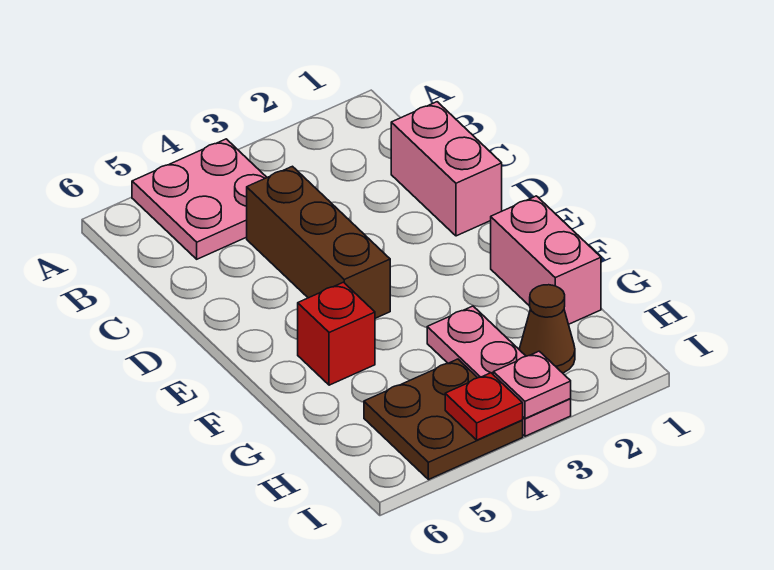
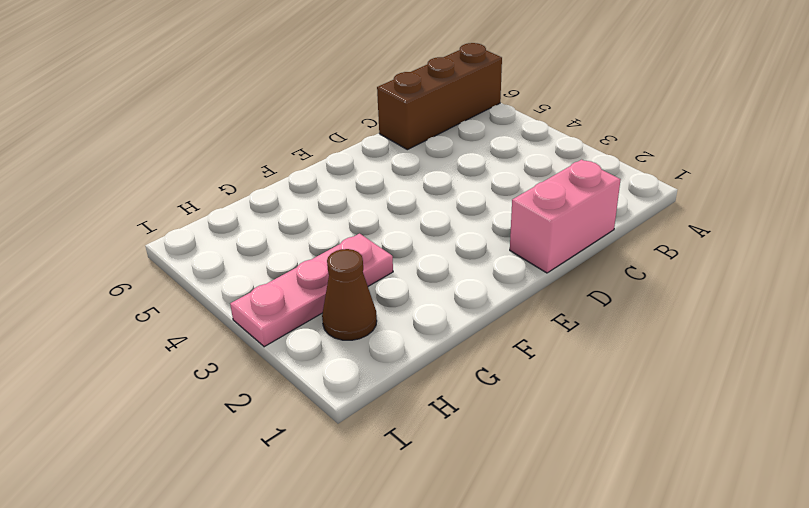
brown 1x3 brick [377,43,502,150] -> brown 1x3 brick moved to [247,166,390,318]
none -> pink 2x2 plate [132,139,267,259]
none -> pink 1x2 brick [491,196,601,324]

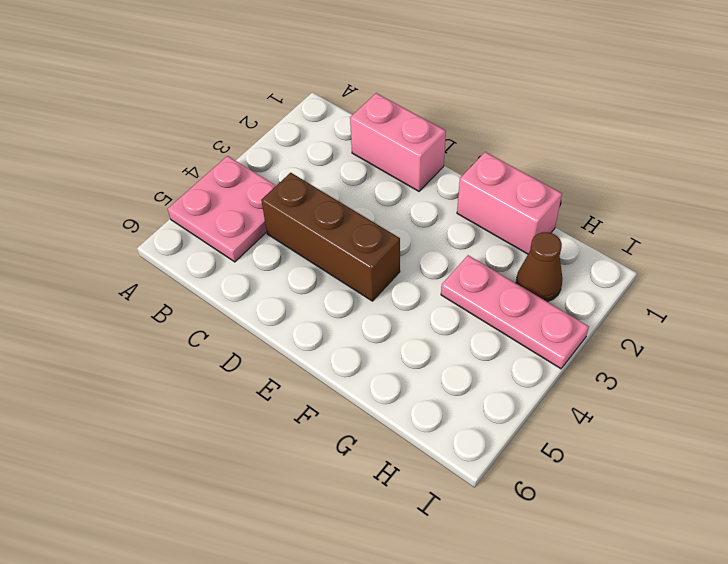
none -> red 1x1 brick [298,282,375,385]
none -> brown 2x2 plate [364,359,523,480]

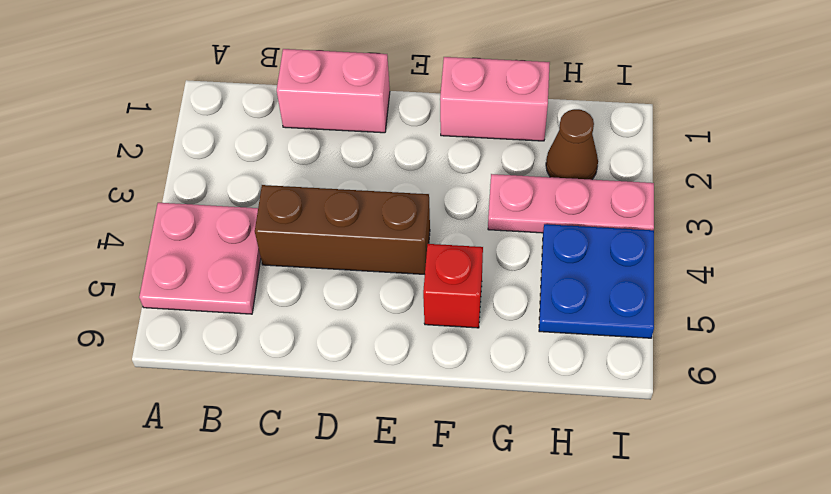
blue 2x2 plate [539,224,654,338] -> brown 2x2 plate [364,359,523,480]
none -> pink 1x1 plate [493,351,571,419]
none -> red 1x1 plate [445,373,523,440]

